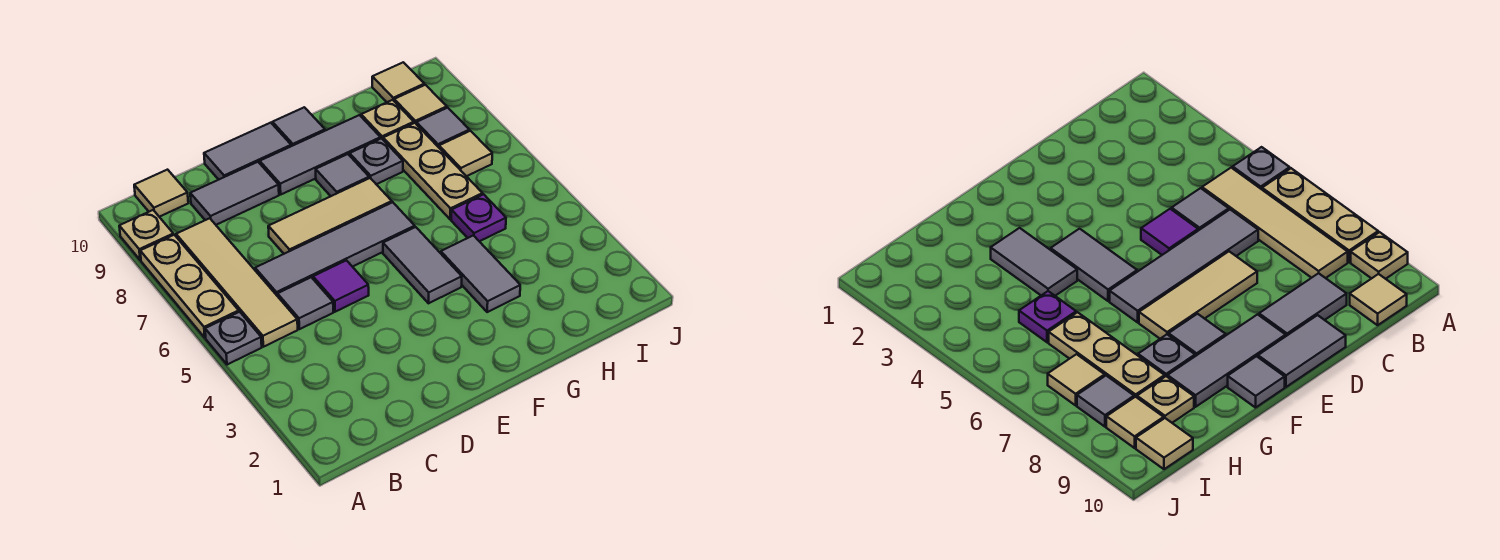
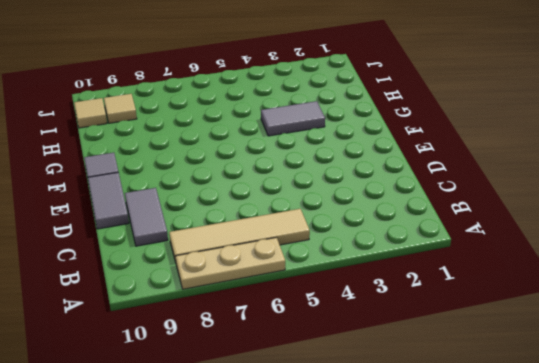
none -> grey 1x1 plate [205,312,262,365]
none -> tan 1x1 plate [119,210,173,260]
none -> tan 1x1 tile [134,170,188,217]

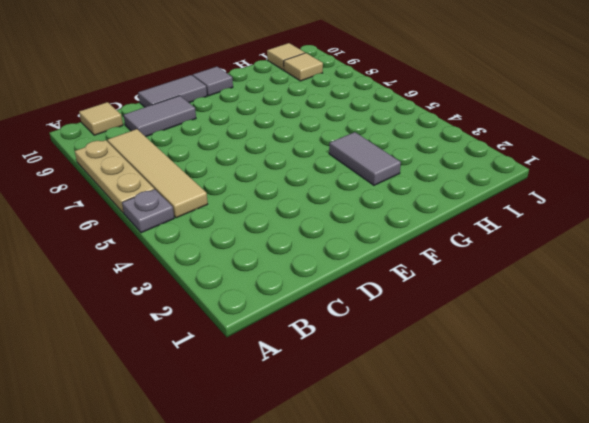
none -> tan 1x1 plate [119,210,173,260]
none -> grey 1x1 tile [278,277,333,329]
none -> grey 1x4 tile [255,202,415,296]

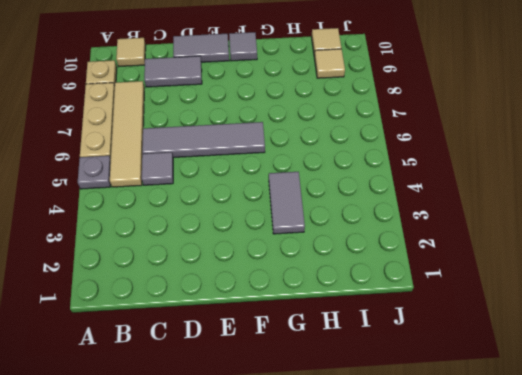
none -> purple 1x1 tile [313,260,369,312]
none -> tan 1x3 tile [268,178,392,254]
none -> grey 1x3 tile [260,115,381,194]

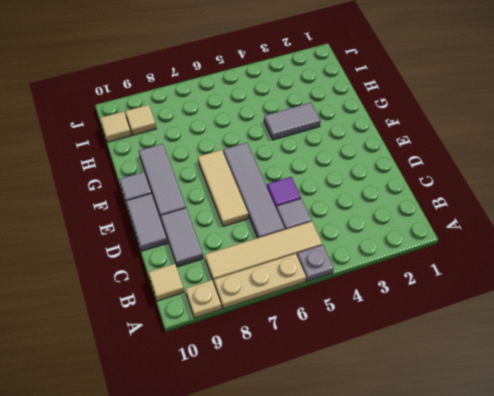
none -> grey 1x2 tile [383,227,462,303]
none -> grey 1x1 tile [316,154,369,196]
none -> grey 1x1 plate [350,138,403,184]

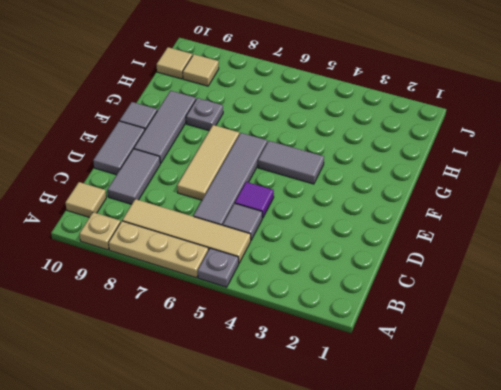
none -> grey 1x1 tile [316,154,369,196]
none -> grey 1x2 tile [441,235,520,312]
none -> purple 1x1 plate [451,194,506,241]

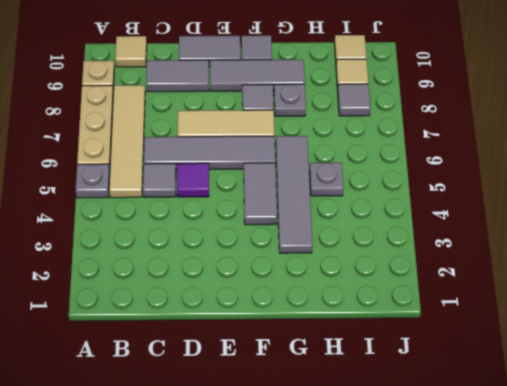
grey 1x4 tile [276,136,313,253] -> grey 1x2 tile [441,235,520,312]
grey 1x1 plate [310,163,343,196] -> purple 1x1 plate [451,194,506,241]
none -> tan 1x3 plate [383,123,483,219]
none -> tan 1x1 plate [361,100,414,139]
none -> tan 1x1 tile [439,131,492,176]

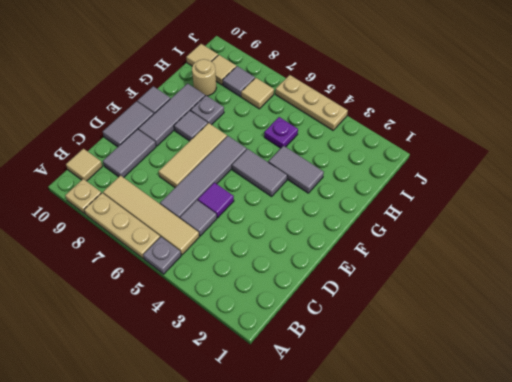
tan 1x1 round brick [192,59,216,96] -> tan 1x1 plate [361,100,414,139]
tan 1x3 plate [275,75,348,130] -> tan 1x3 plate moved to [383,123,483,219]

